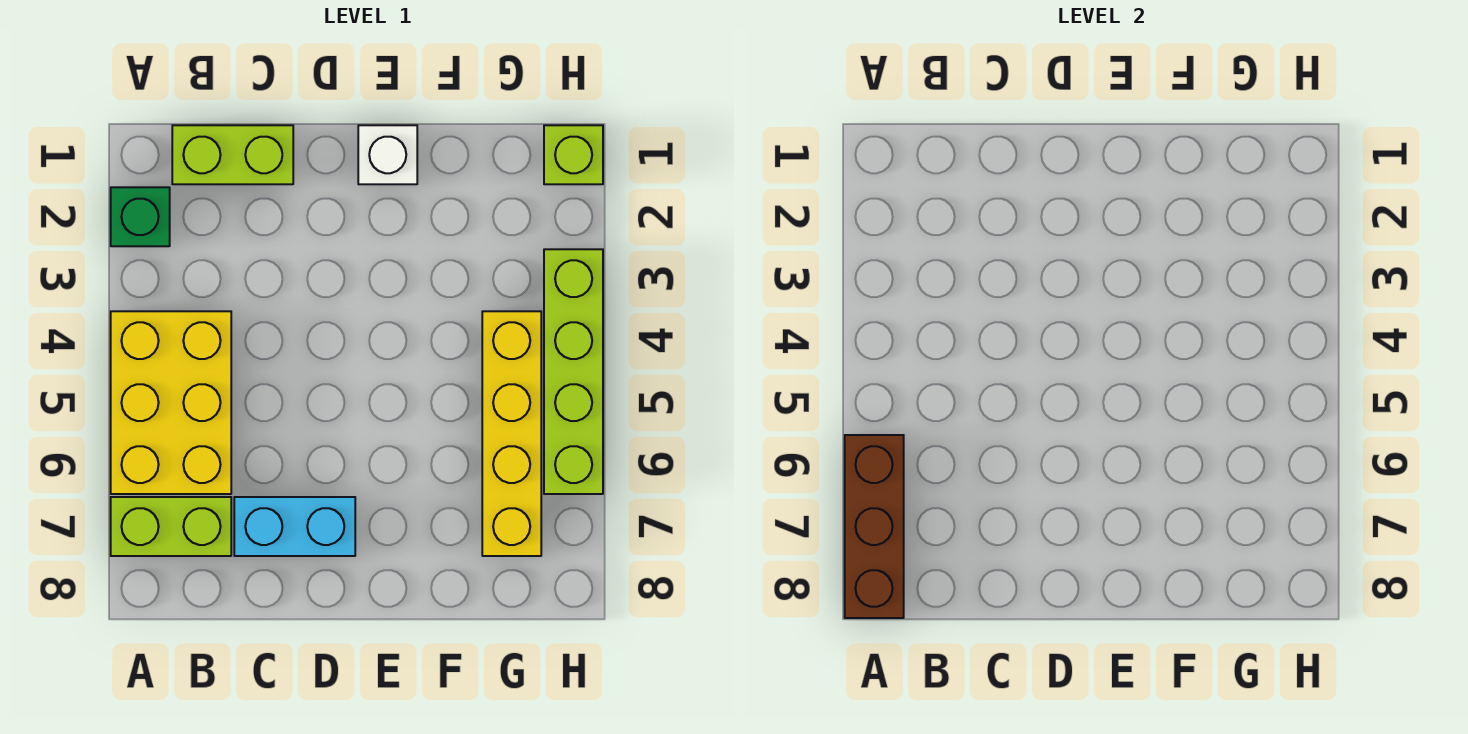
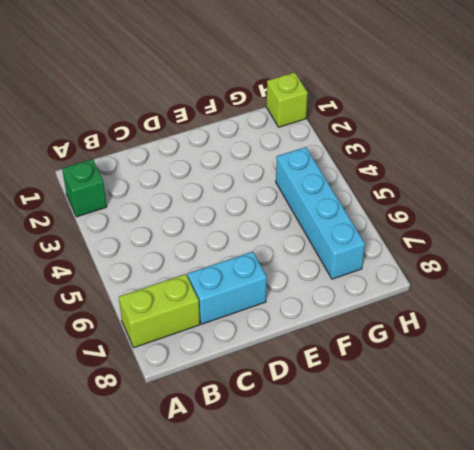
cyan 1x4 brick [276,147,365,279] -> yellow 1x4 brick [482,311,541,556]
none -> yellow 2x3 brick [111,311,231,494]
none -> lime 1x2 brick [172,125,293,184]

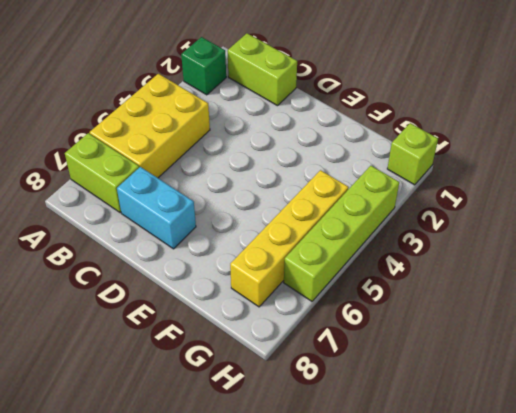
none -> white 1x1 brick [358,125,417,184]
none -> brown 1x3 brick [845,435,904,618]

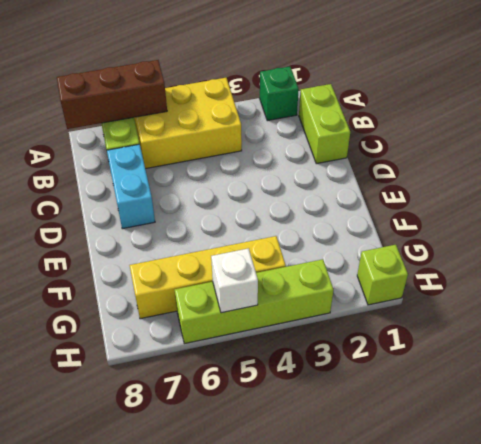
white 1x1 brick [211,248,258,313] -> white 1x1 brick moved to [358,125,417,184]

